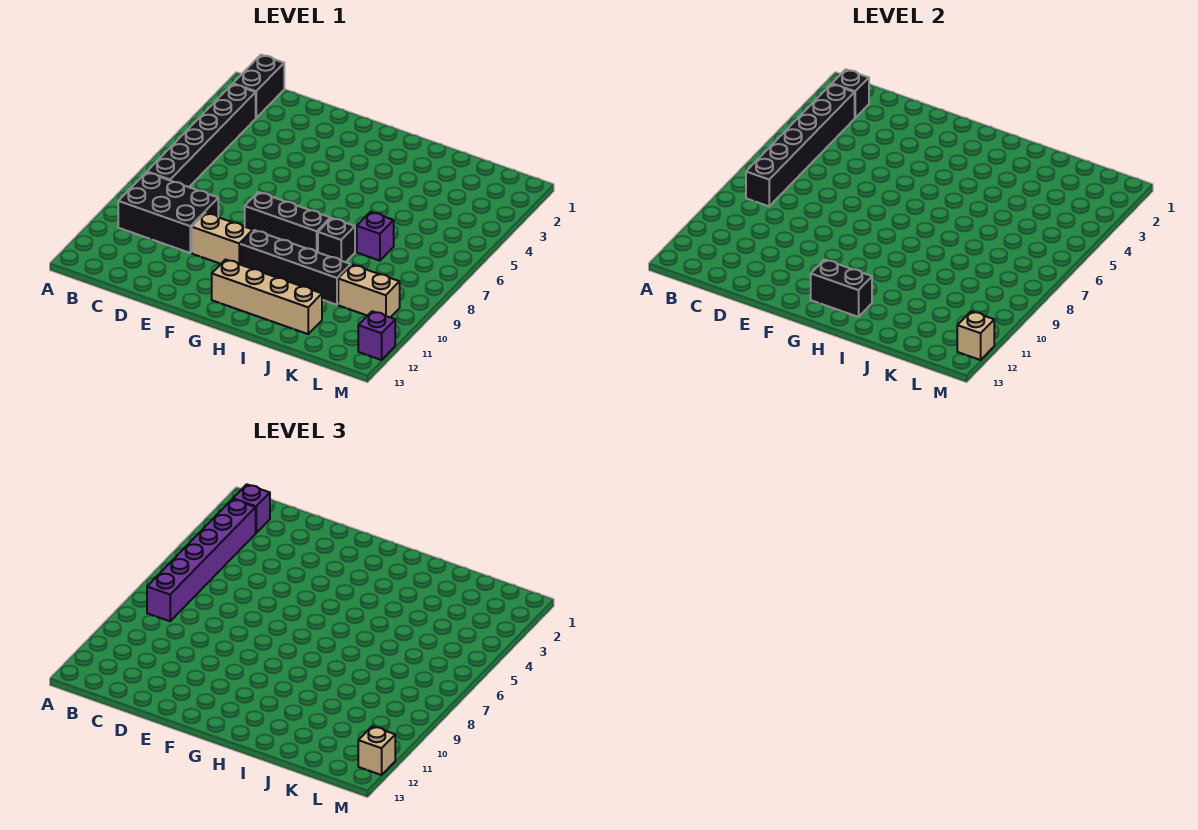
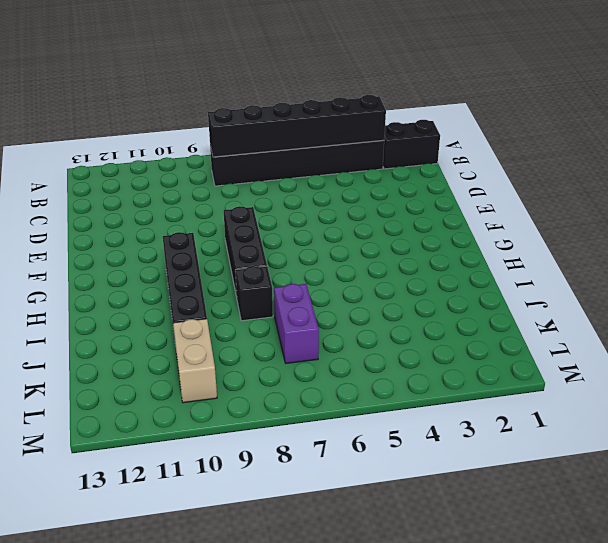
purple 1x2 brick [274,284,319,363] -> purple 1x1 brick [357,212,394,261]
none -> black 2x3 brick [118,172,218,253]
none -> tan 1x2 brick [192,213,253,264]
none -> tan 1x4 brick [212,260,322,334]

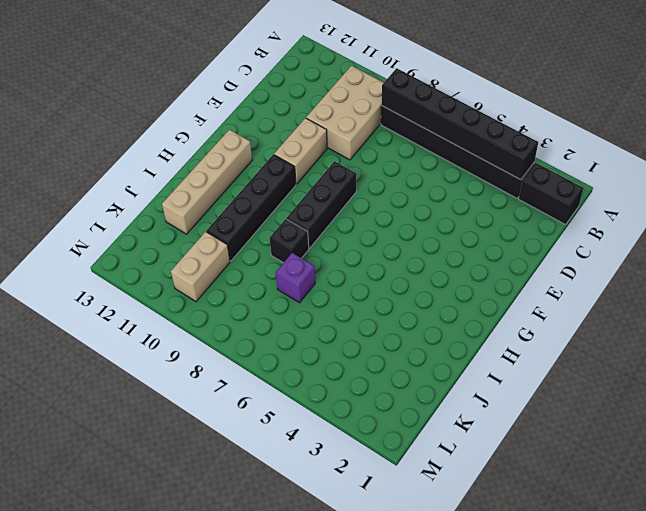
tan 2x3 brick [306,66,384,160] -> black 2x3 brick [118,172,218,253]
none -> purple 1x1 brick [358,311,395,360]
none -> black 1x1 brick [832,69,869,118]
none -> black 1x2 brick [811,260,872,317]

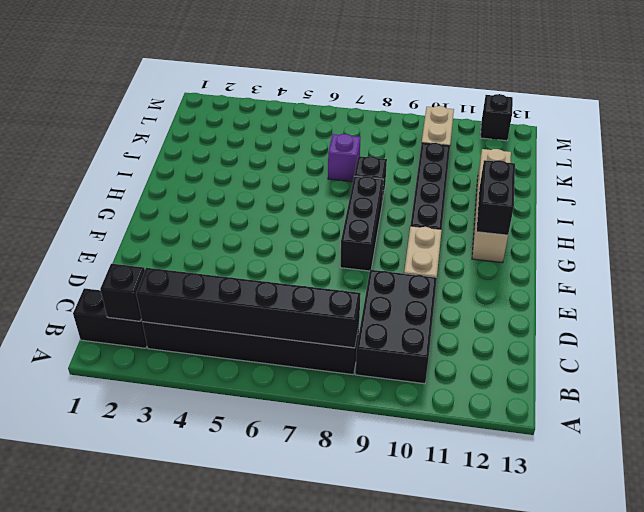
black 1x1 brick [480,94,513,141] -> purple 1x1 brick [358,311,395,360]
none -> tan 1x1 brick [957,311,994,360]
none -> purple 1x1 brick [233,484,270,533]
none -> purple 1x6 brick [147,499,256,621]

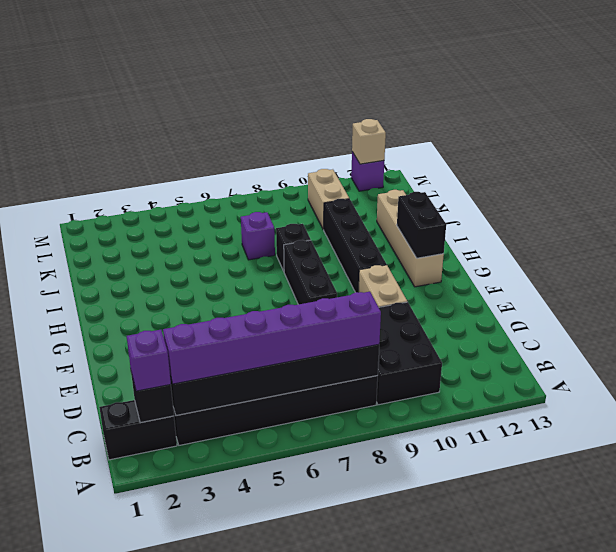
none -> tan 1x1 brick [358,726,395,775]

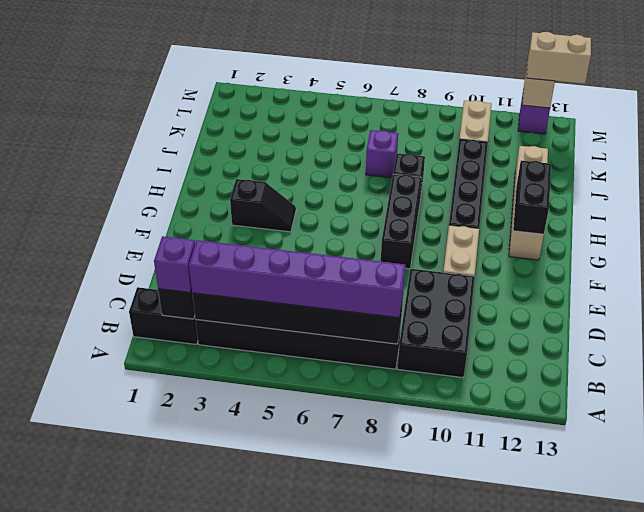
black 1x2 slope [230,179,296,232] -> none
tan 1x2 brick [527,32,591,84] -> tan 1x1 brick [358,726,395,775]

